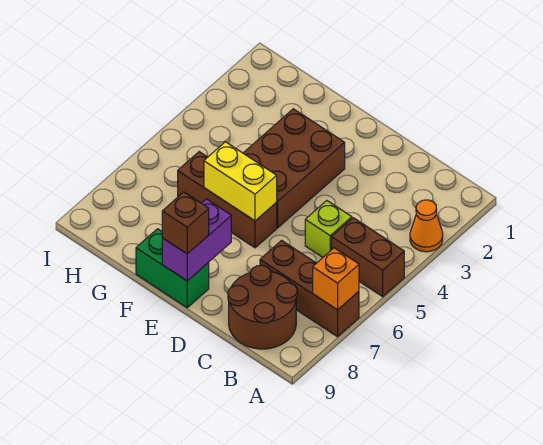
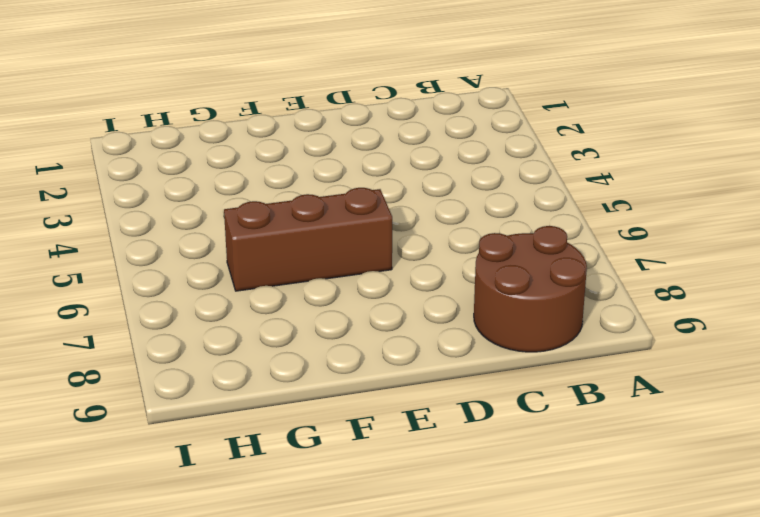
none -> orange 1x1 cone [410,200,443,252]
none -> brown 1x2 brick [332,218,404,297]
none -> brown 1x3 brick [260,240,359,337]

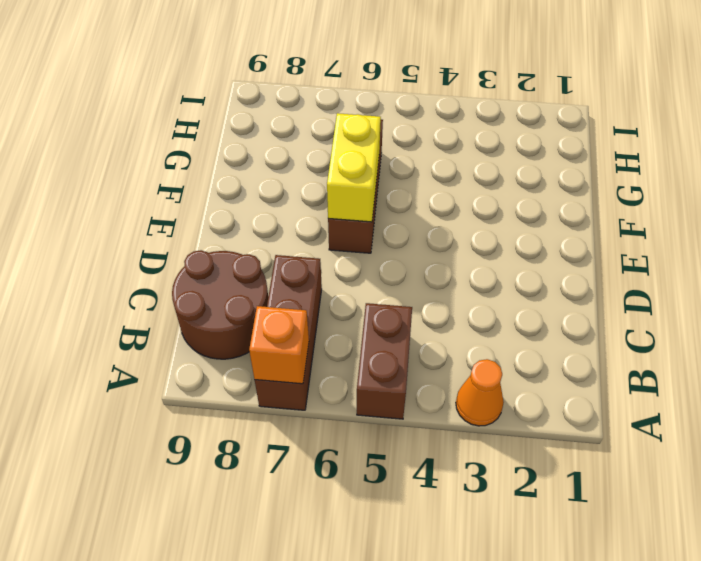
none -> lime 1x1 brick [305,201,352,257]
none -> brown 2x3 brick [243,109,345,228]
none -> green 1x2 brick [136,229,209,308]

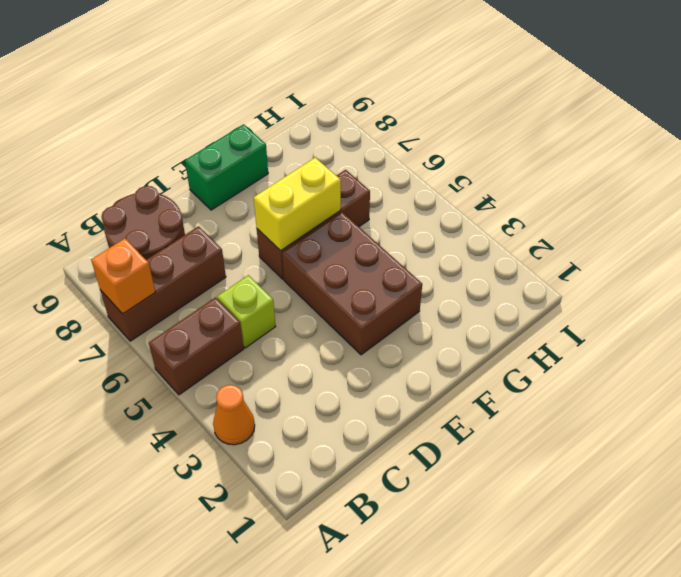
none -> purple 1x2 brick [162,199,231,281]
none -> brown 1x1 brick [162,192,209,254]

